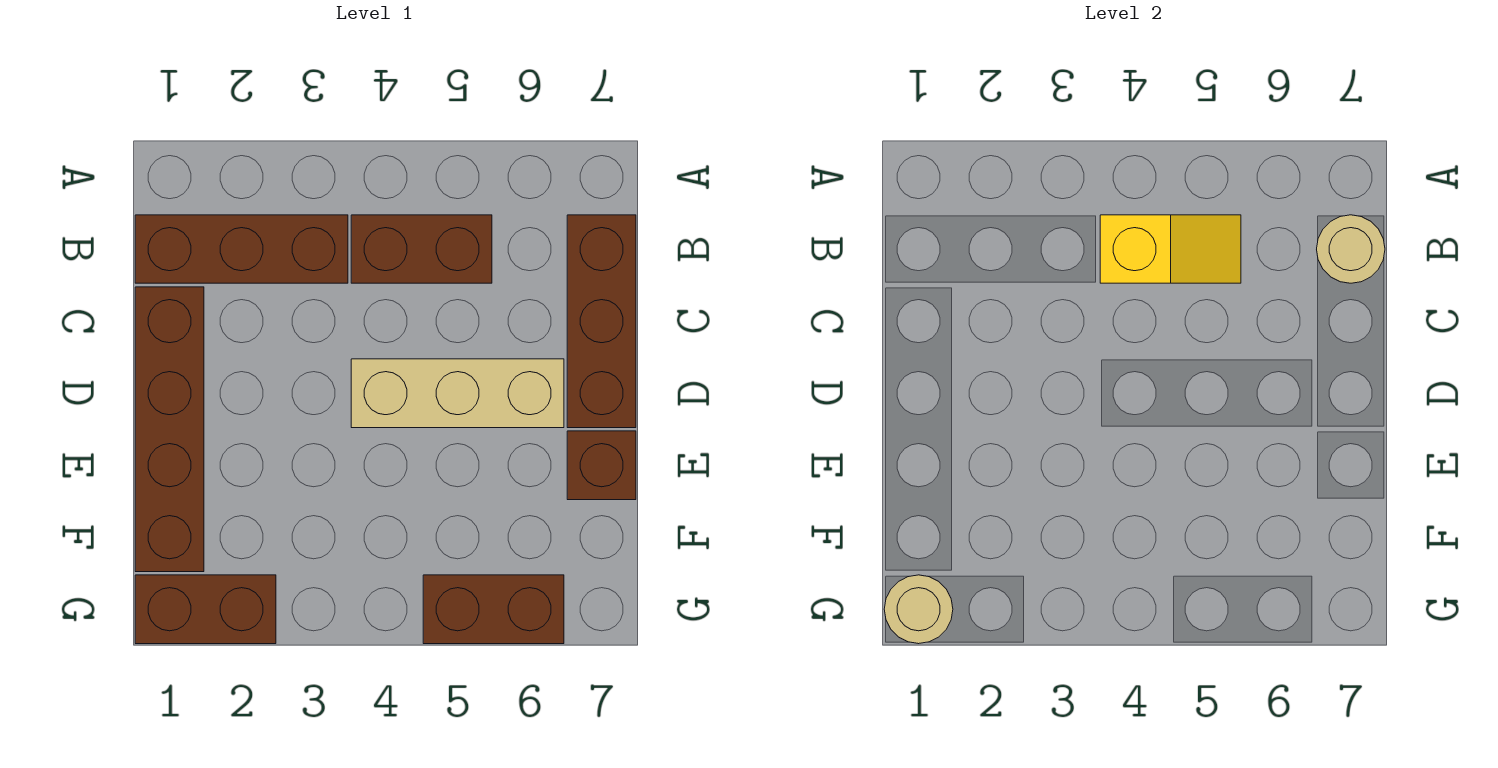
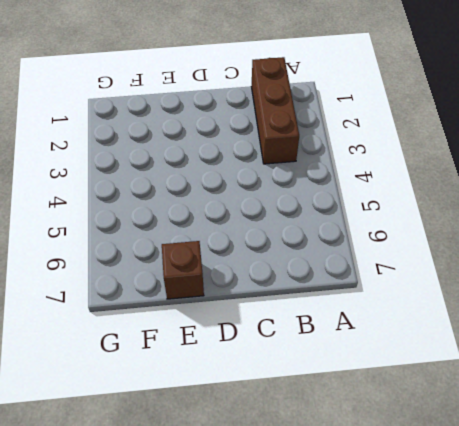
none -> brown 1x2 brick [351,215,492,283]
none -> brown 1x3 brick [567,215,636,428]

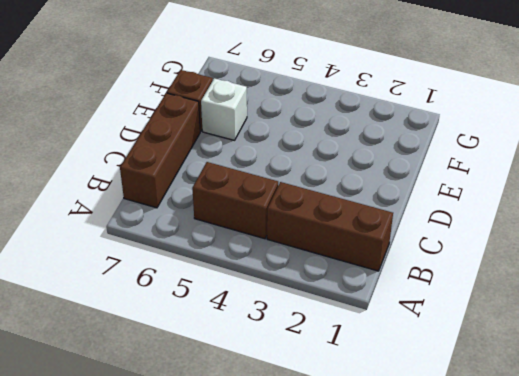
white 1x1 brick [201,78,247,140] -> none
none -> brown 1x4 brick [135,287,204,572]
none -> tan 1x3 brick [351,359,564,428]

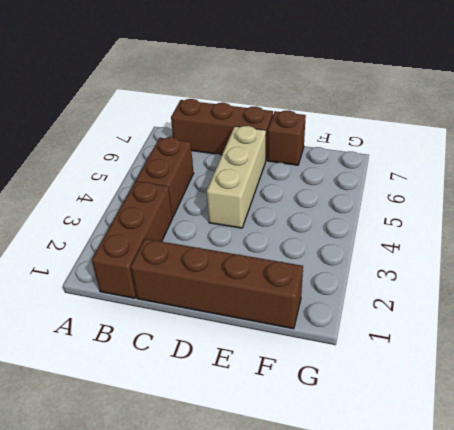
none -> brown 1x2 brick [135,575,276,644]
none -> brown 1x2 brick [423,575,564,644]

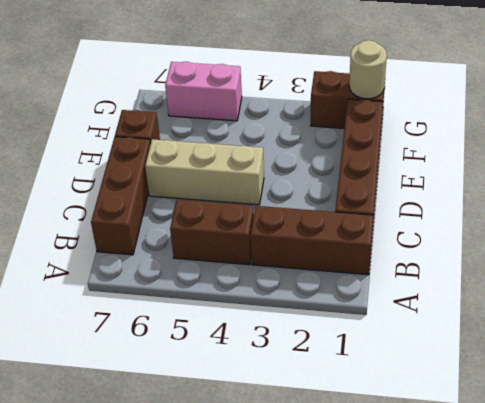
pink 1x2 brick [165,62,242,121] -> brown 1x2 brick [423,575,564,644]
none -> yellow 1x2 slope [1100,215,1241,283]
none -> tan 1x1 round brick [1317,215,1385,283]

